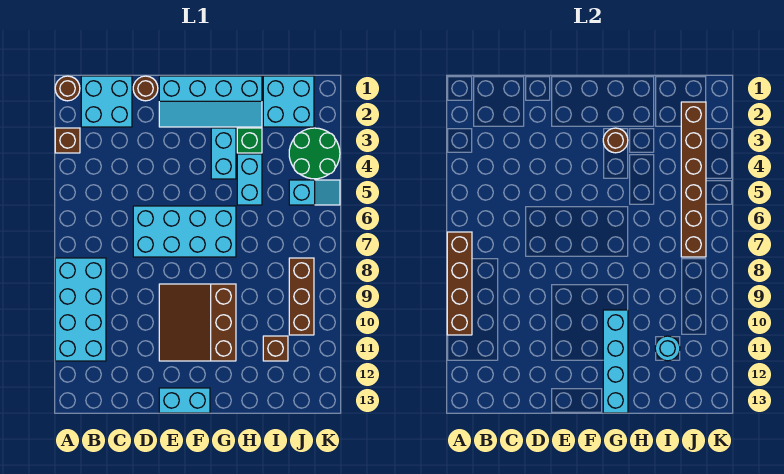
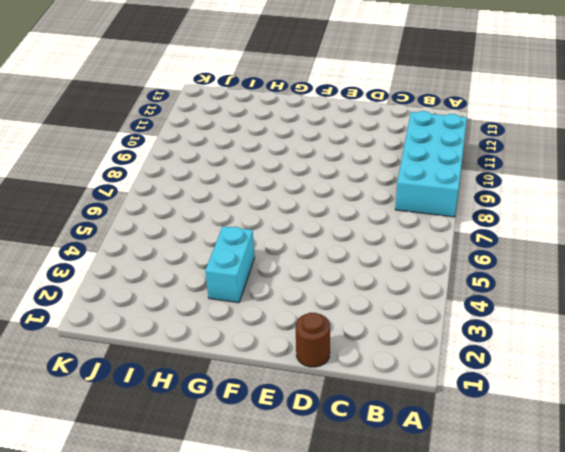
none -> brown 1x1 round brick [55,76,80,101]
none -> brown 1x1 brick [55,128,80,153]
none -> cyan 2x2 brick [81,76,132,127]

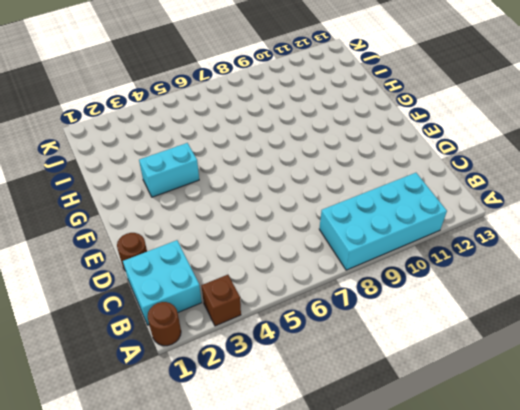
none -> cyan 2x4 brick [133,206,236,257]
none -> cyan 2x4 slope [159,76,262,127]
none -> brown 3x3 slope [159,284,236,361]

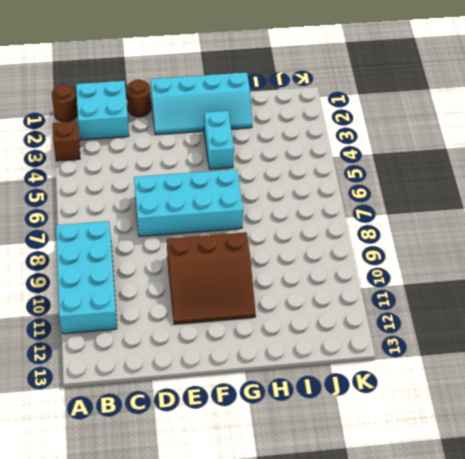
brown 3x3 slope [167,232,256,324] -> brown 3x3 slope turned to [159,284,236,361]
none -> cyan 1x2 brick [159,388,210,413]
none -> green 1x1 brick [237,128,262,153]
none -> cyan 1x2 brick [237,154,262,205]

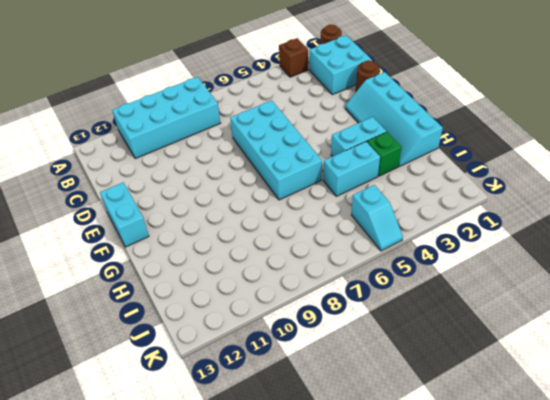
none -> brown 3x3 slope [159,284,236,361]
none -> cyan 2x2 brick [263,76,314,127]
none -> brown 1x1 brick [263,336,288,361]

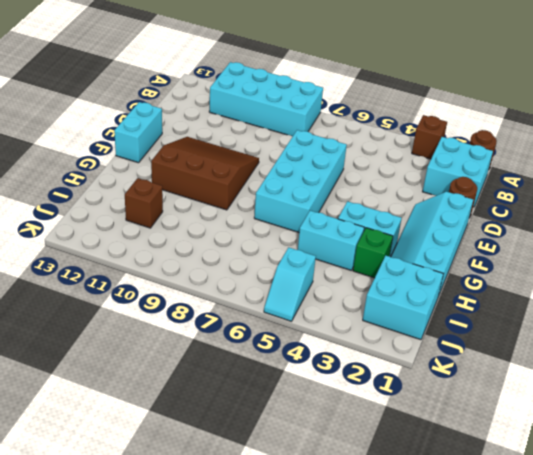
none -> green 2x2 round brick [289,128,340,179]
none -> brown 1x3 brick [289,258,314,335]
none -> brown 1x4 brick [447,232,472,335]

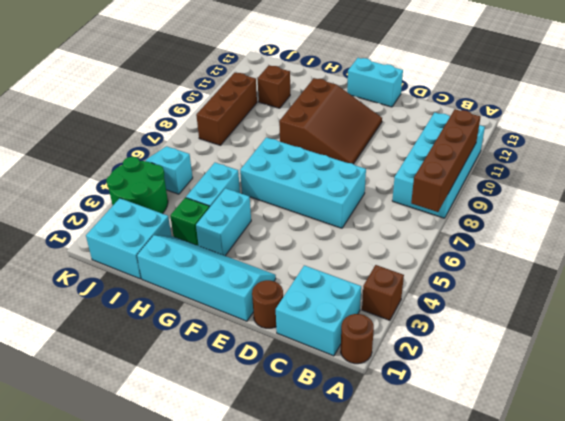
none -> brown 1x1 round brick [603,128,628,153]
none -> cyan 1x4 brick [603,310,628,413]
none -> cyan 1x1 round brick [655,336,680,361]

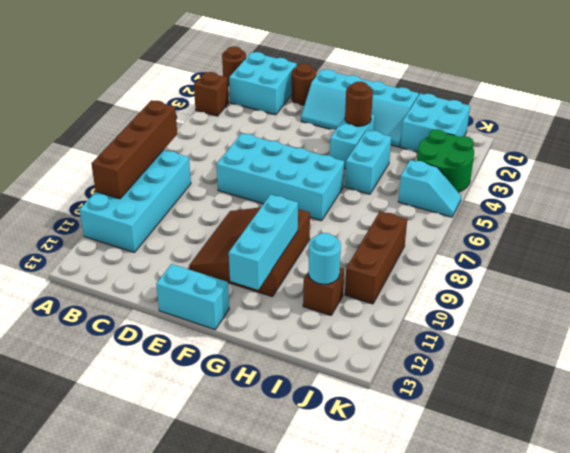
cyan 1x3 brick [229,194,298,290] -> cyan 1x4 brick [603,310,628,413]
none -> green 1x1 brick [237,128,262,153]
none -> brown 1x6 brick [681,102,706,257]

